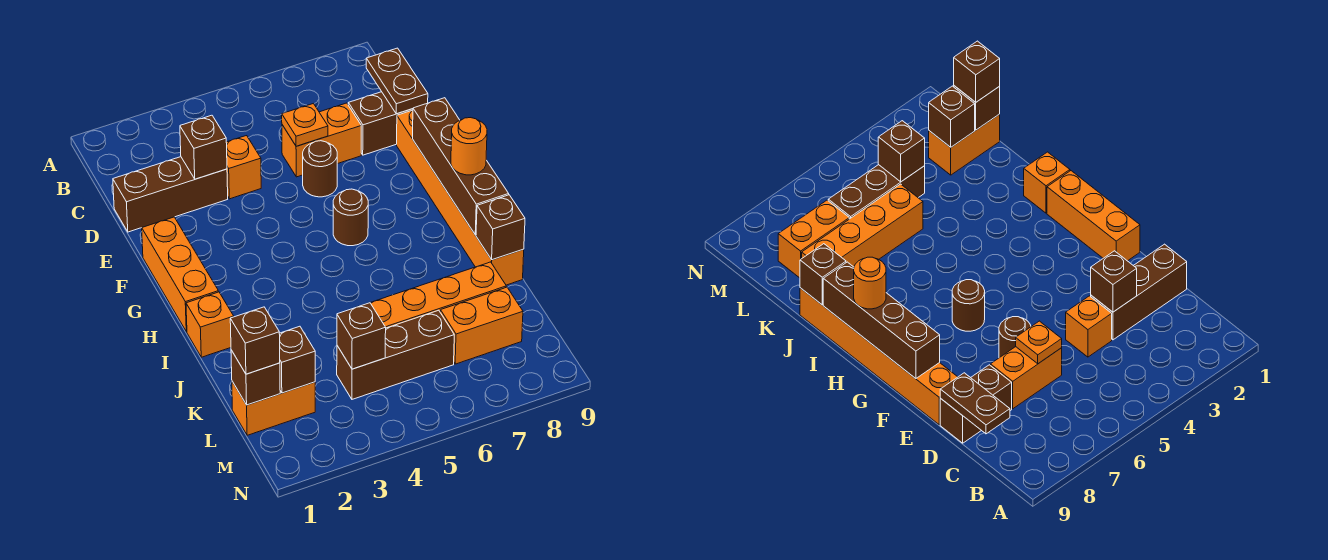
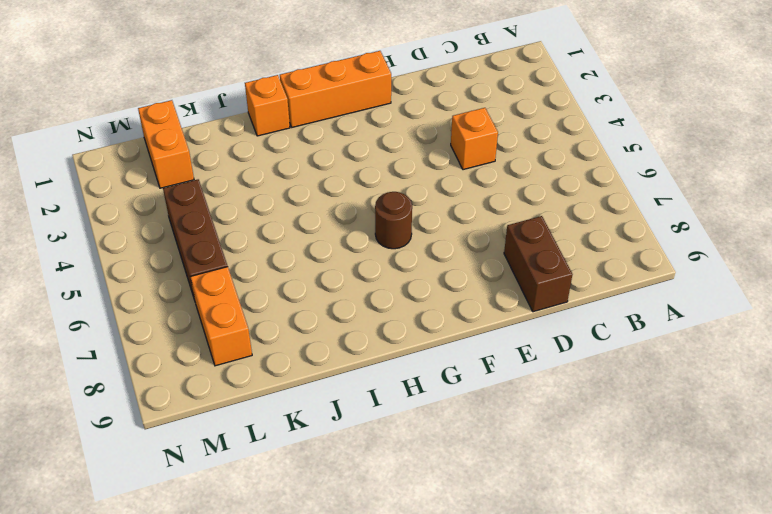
none -> brown 1x3 brick [113,157,228,232]
none -> orange 1x2 brick [282,103,361,177]
none -> brown 1x1 round brick [303,141,337,197]

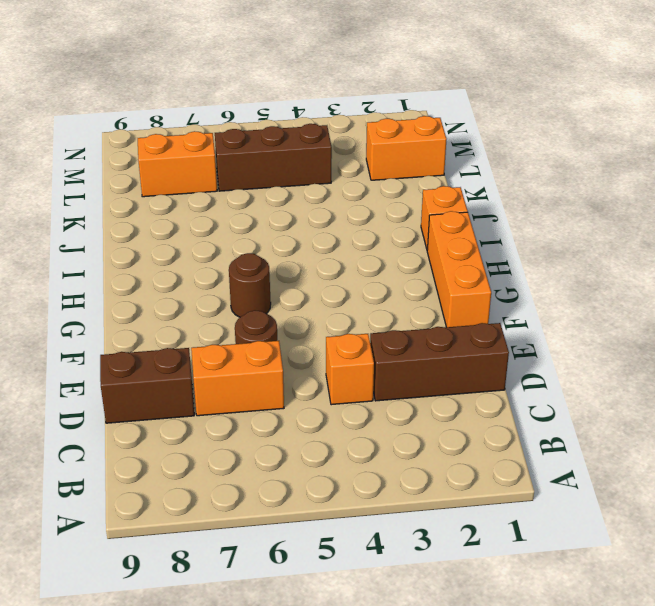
none -> orange 1x6 brick [397,110,524,285]
none -> orange 1x4 brick [370,262,506,328]
none -> brown 1x2 plate [366,48,428,114]

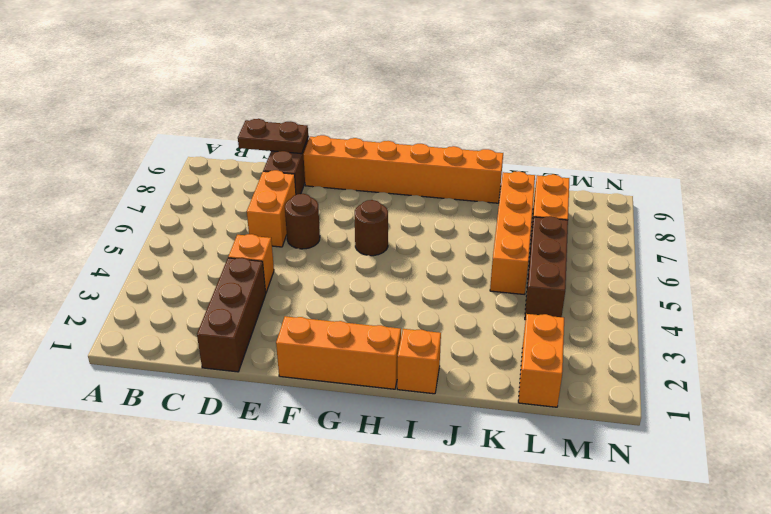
none -> brown 1x1 brick [180,115,227,179]
none -> orange 1x1 plate [282,104,328,146]
none -> brown 1x4 brick [413,98,509,235]

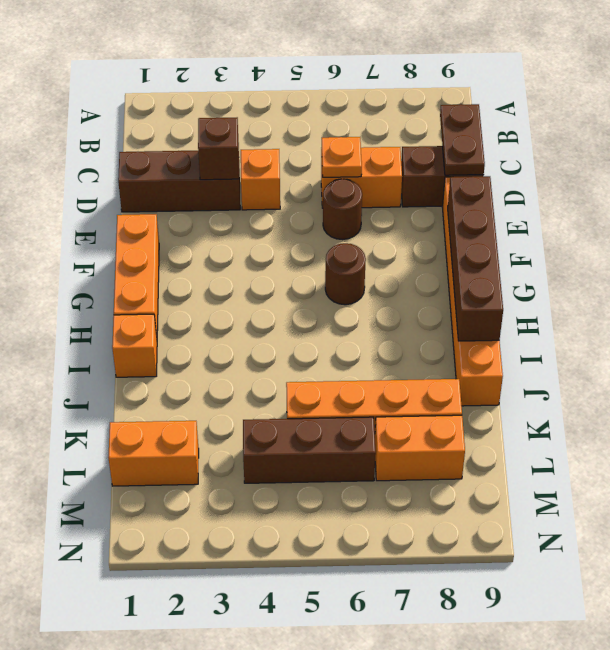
none -> brown 1x1 brick [476,195,525,260]
none -> brown 1x1 brick [231,350,280,405]
none -> brown 1x1 brick [279,326,315,393]

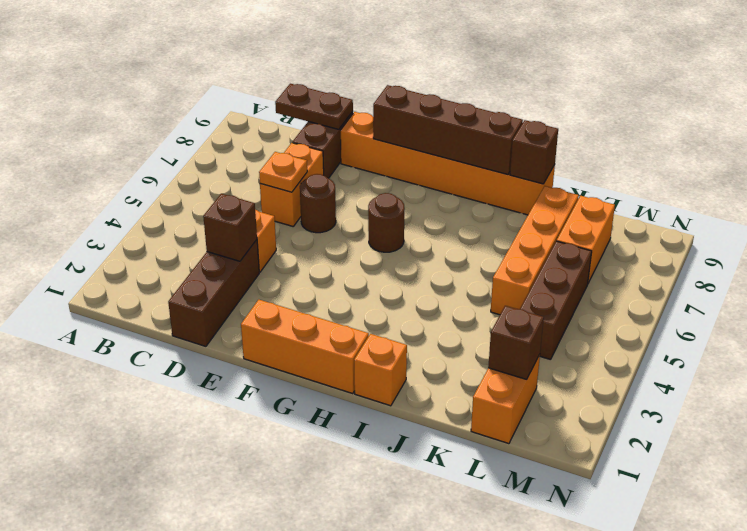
none -> brown 1x1 brick [231,350,280,405]
none -> brown 1x1 brick [337,303,386,369]
none -> orange 1x1 round brick [451,118,487,175]

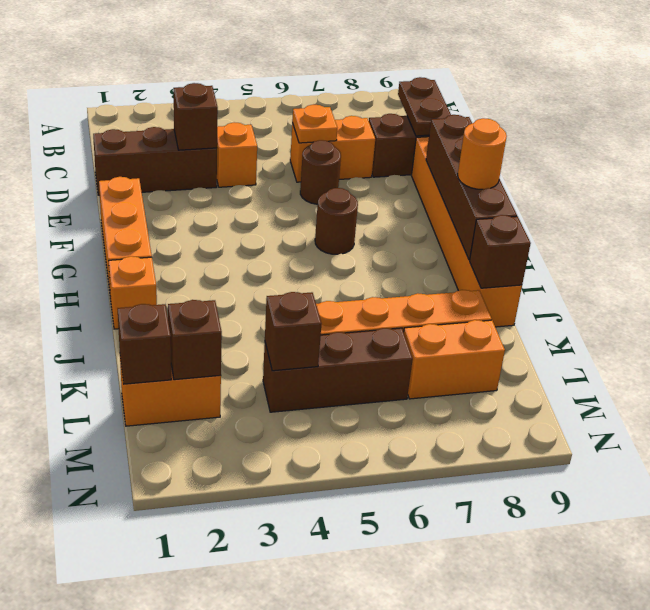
none -> brown 1x1 brick [230,307,280,374]

